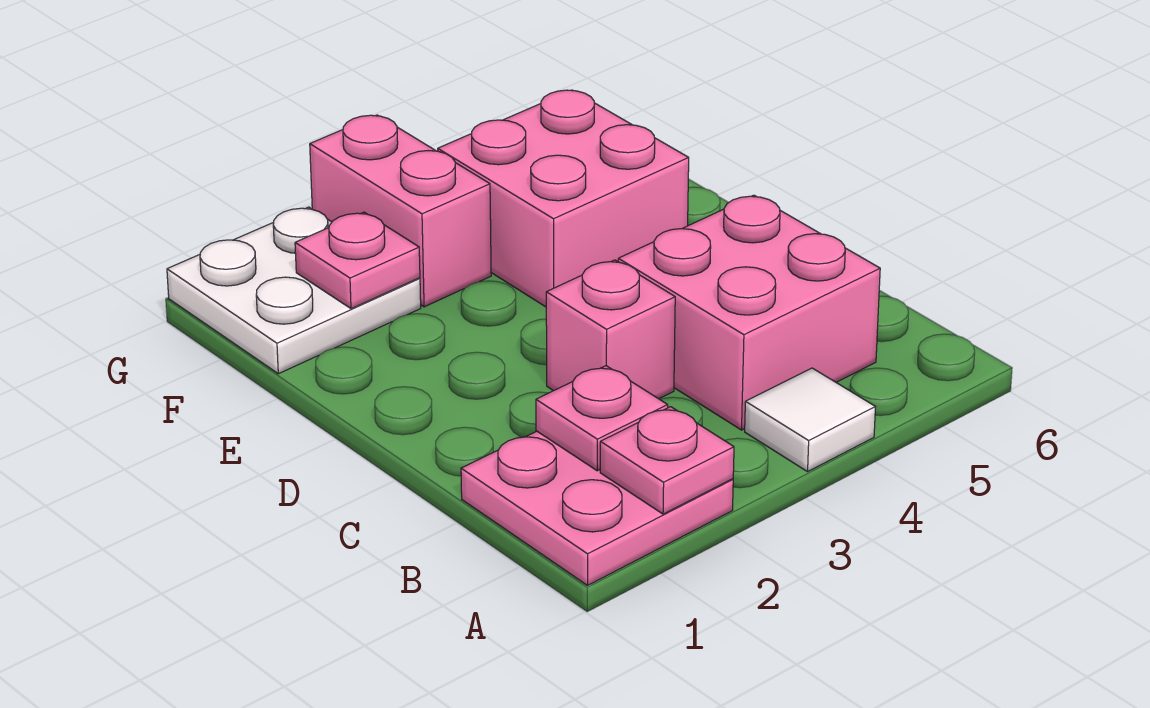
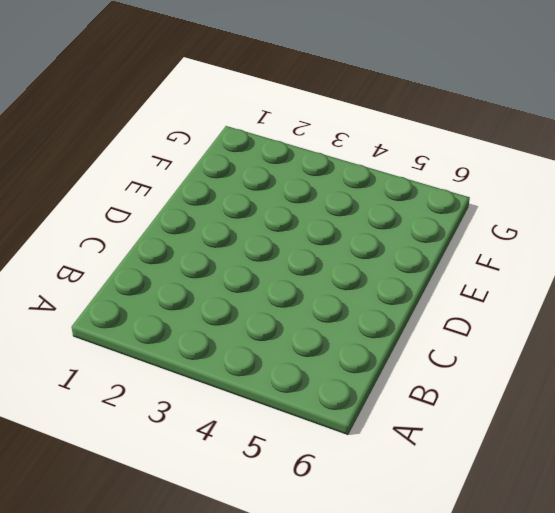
none -> pink 2x2 plate [461,431,733,585]
none -> white 1x1 tile [745,368,875,472]

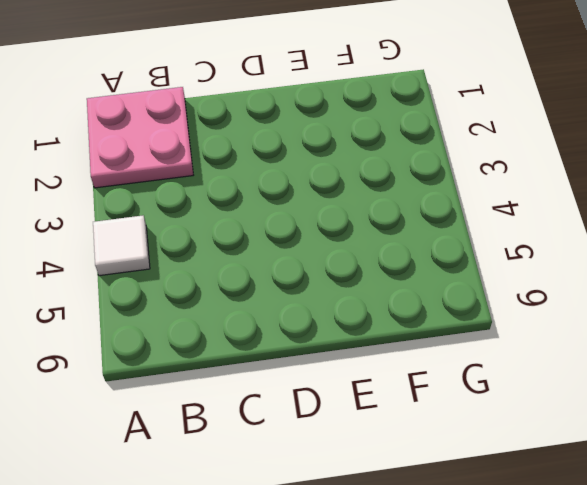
none -> pink 2x2 brick [618,195,880,430]
none -> pink 1x1 brick [546,260,675,399]

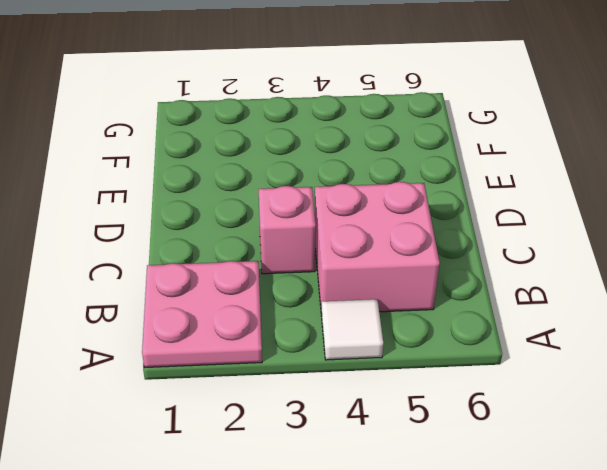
none -> pink 2x2 brick [438,90,689,307]
none -> white 2x2 plate [167,207,421,374]

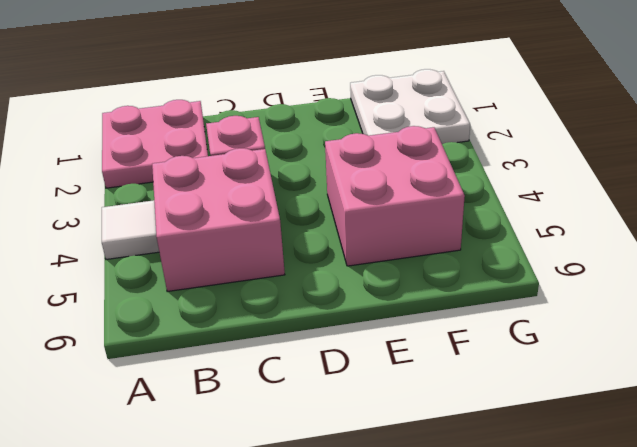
none -> pink 1x2 brick [310,115,491,307]
none -> pink 1x1 plate [600,407,734,514]

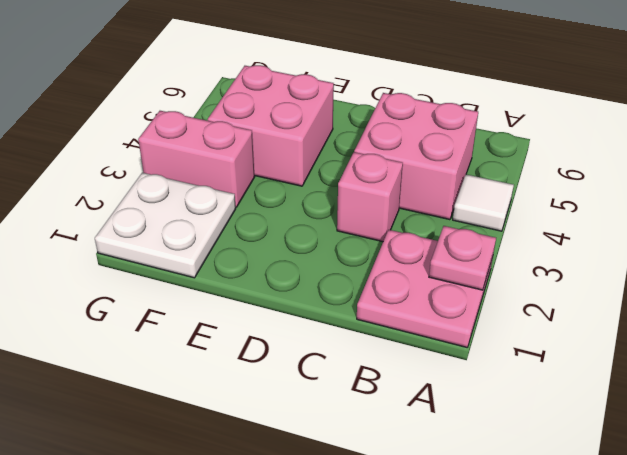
none -> pink 1x1 plate [536,366,668,471]
none -> pink 1x1 plate [295,212,420,309]

